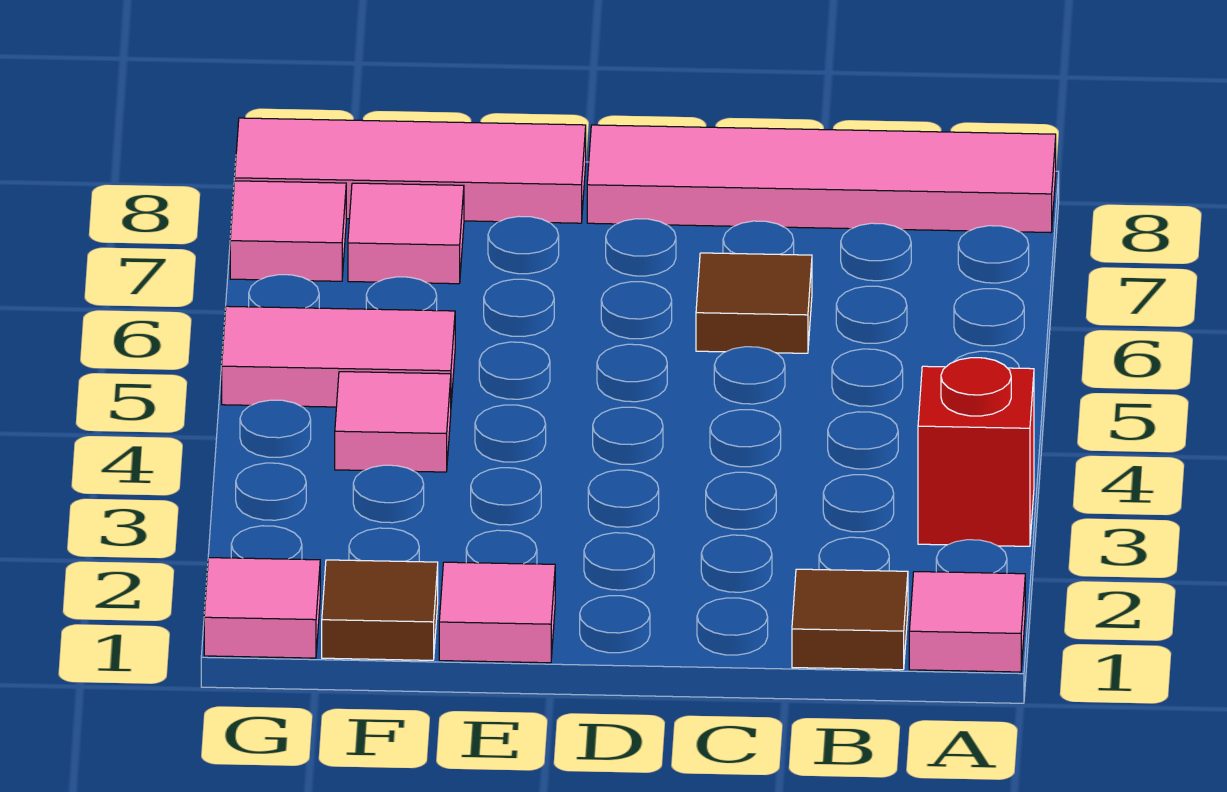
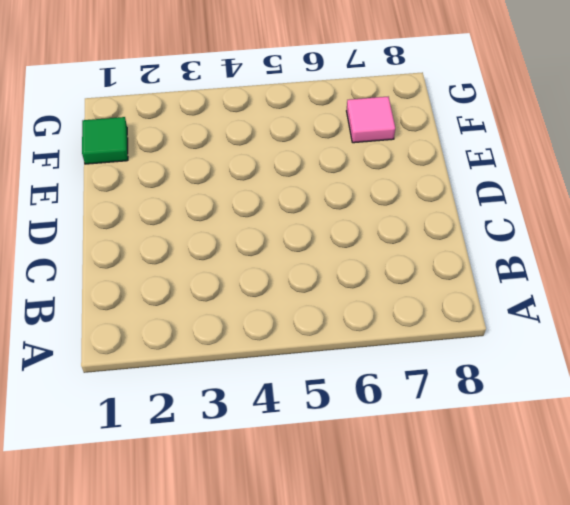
green 1x1 tile [82,117,128,164] -> brown 1x1 tile [322,560,438,660]
none -> pink 1x1 tile [909,572,1025,672]
none -> red 1x1 brick [918,358,1034,546]
none -> pink 1x4 tile [587,125,1056,233]

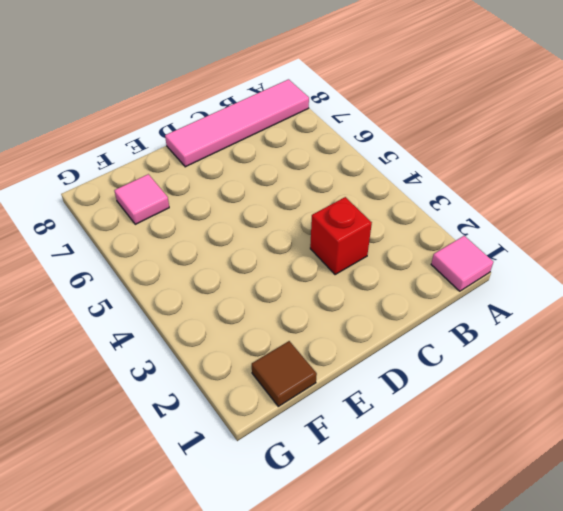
red 1x1 brick [310,197,372,275] -> red 1x1 brick moved to [918,358,1034,546]
none -> brown 1x1 tile [792,569,908,670]
none -> brown 1x1 tile [696,253,812,353]
none -> pink 1x1 tile [439,562,555,663]

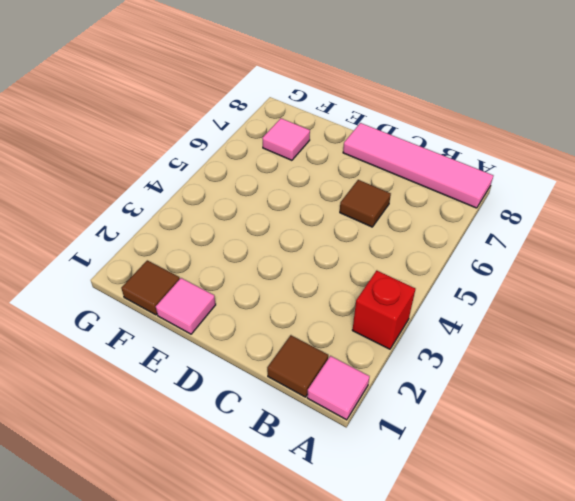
none -> pink 1x3 tile [235,118,586,223]
none -> pink 1x1 tile [335,372,451,472]
none -> pink 1x2 tile [222,306,455,407]

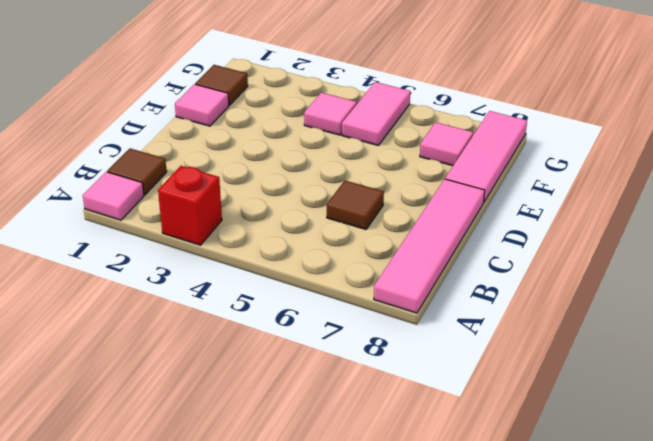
none -> pink 1x1 tile [204,558,320,658]
none -> pink 1x1 tile [230,181,346,281]

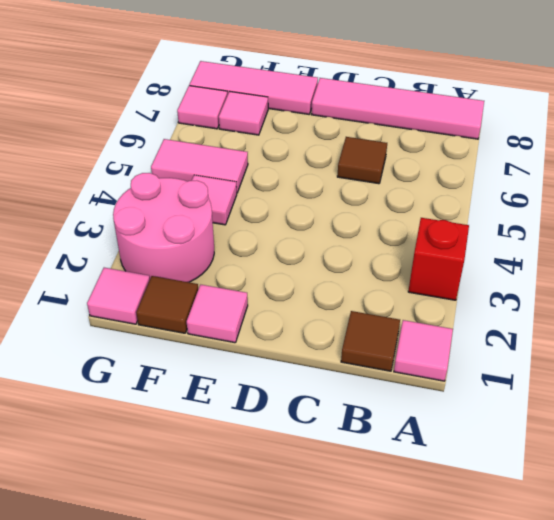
pink 2x2 round brick [113,173,214,282] -> none

